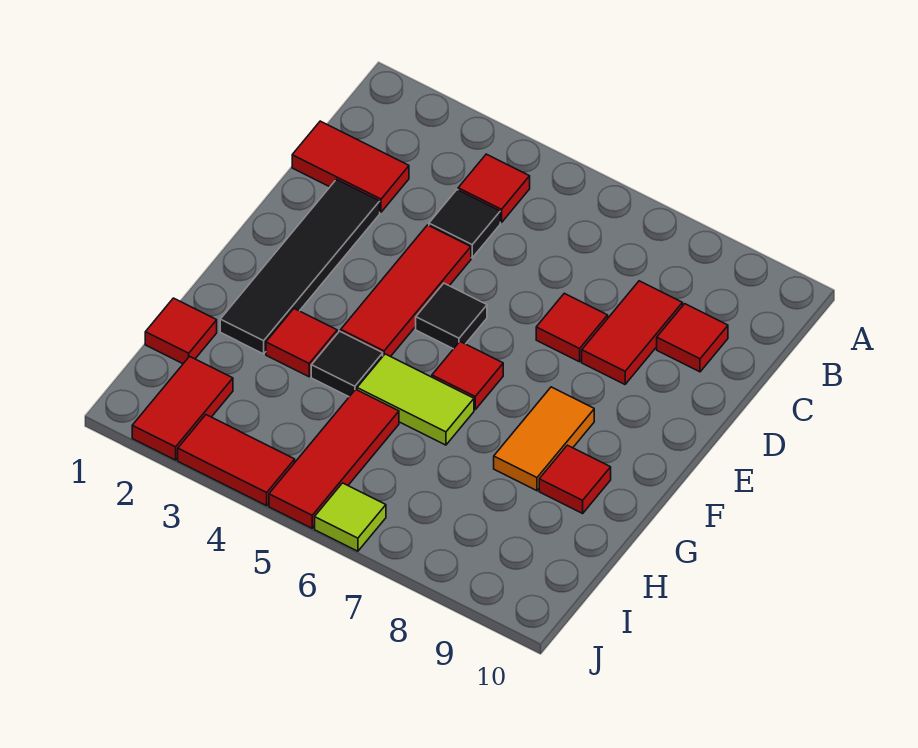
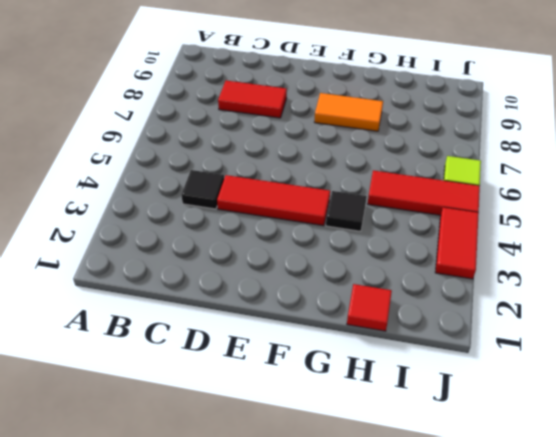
none -> red 1x1 tile [458,154,530,222]
none -> red 1x2 tile [292,121,409,212]
none -> red 1x1 tile [657,304,728,372]

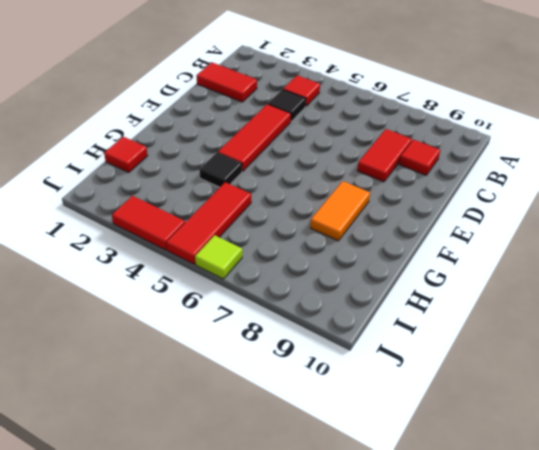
none -> black 1x4 tile [220,179,380,354]
none -> red 1x1 tile [536,293,608,362]
none -> black 1x1 tile [416,283,487,349]

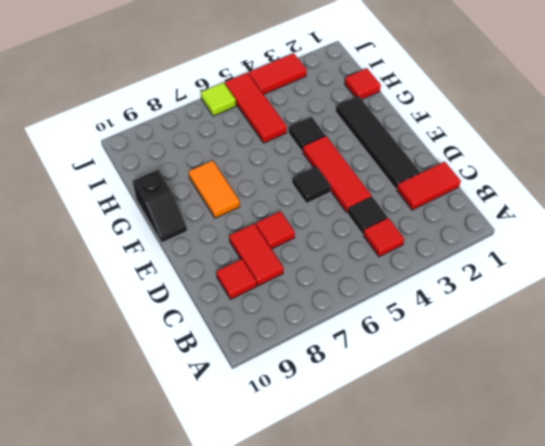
black 1x2 slope [133,170,187,243] -> none
none -> red 1x1 tile [432,342,503,409]
none -> red 1x1 tile [266,309,337,377]
none -> lime 1x2 tile [357,354,474,445]

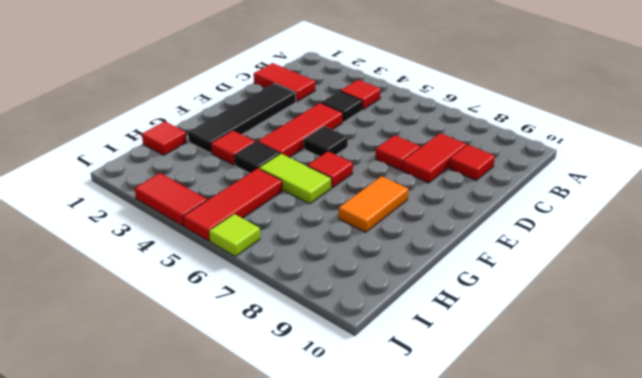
none -> red 1x1 tile [539,445,611,513]
none -> red 1x2 tile [132,356,233,460]

